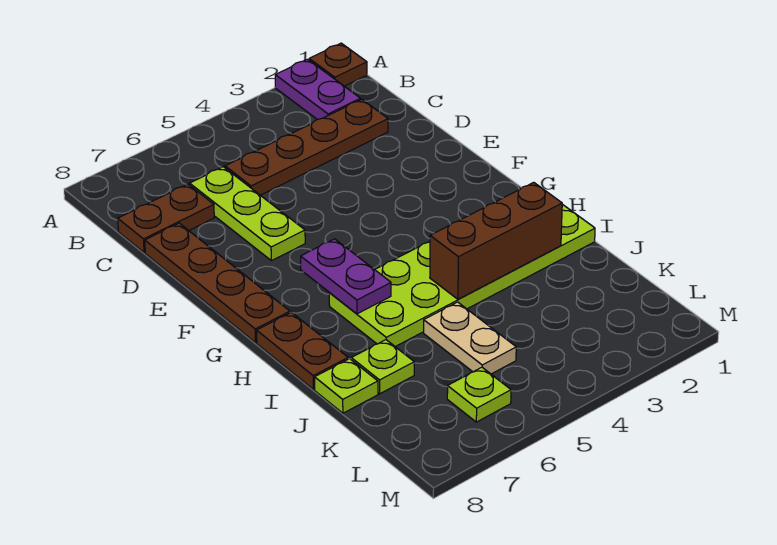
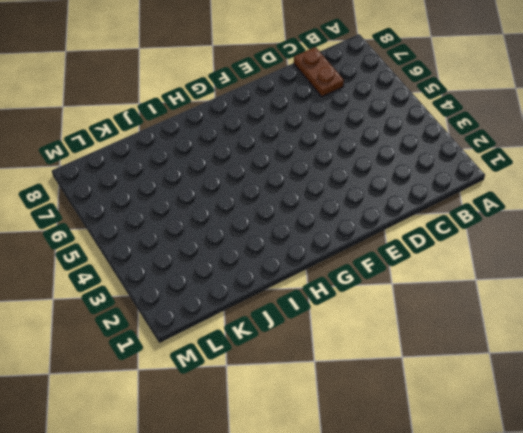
none -> brown 1x1 plate [309,43,367,86]
none -> purple 1x2 plate [275,59,361,120]
none -> brown 1x4 plate [225,99,388,195]

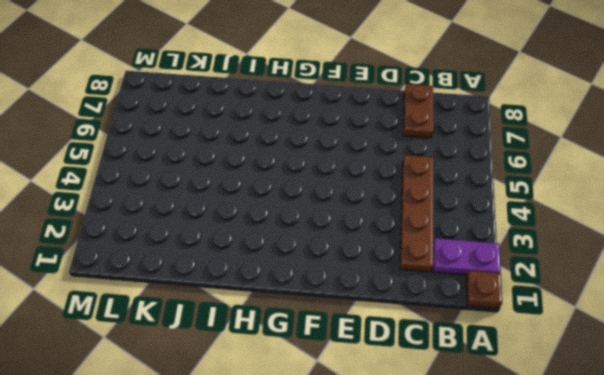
none -> lime 1x3 plate [190,167,305,261]
none -> brown 1x4 plate [145,223,290,343]
none -> lime 2x6 plate [329,204,595,347]

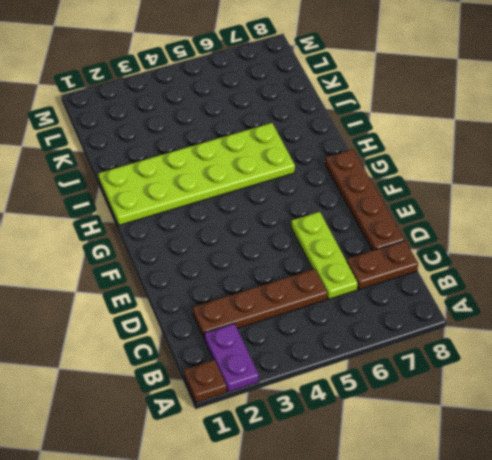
none -> brown 1x2 plate [257,312,348,389]
none -> tan 1x2 plate [424,302,516,374]
none -> lime 1x1 plate [351,340,414,394]

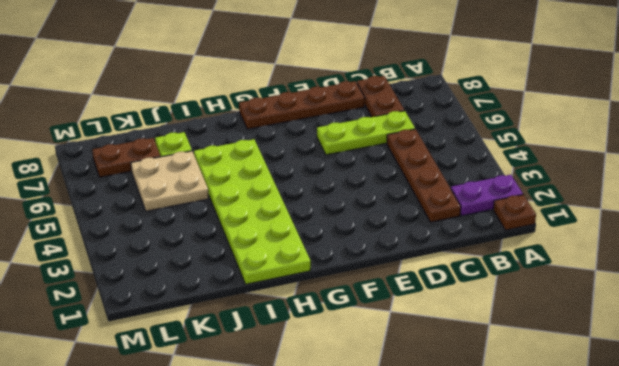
tan 2x2 plate [131,151,209,211] -> tan 1x2 plate [424,302,516,374]
brown 1x2 plate [92,138,161,177] -> brown 1x2 plate moved to [257,312,348,389]
none -> lime 1x1 plate [315,359,378,413]
none -> lime 1x1 plate [447,367,511,422]
none -> purple 1x2 plate [301,239,391,314]

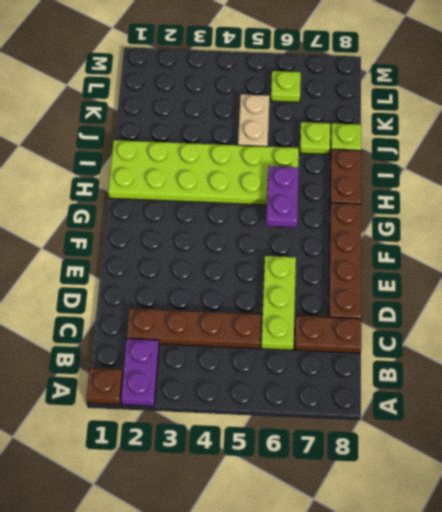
none -> brown 1x3 brick [430,182,562,299]

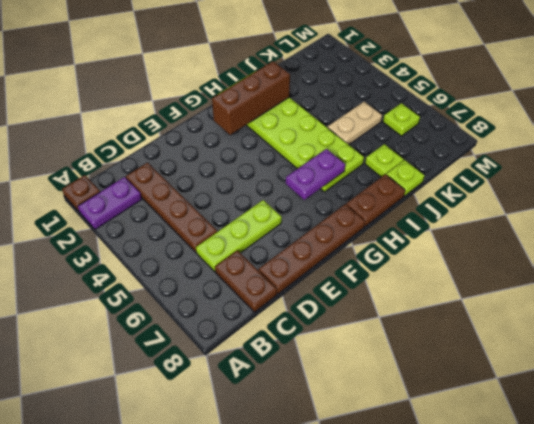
brown 1x3 brick [212,61,290,135] -> brown 1x3 brick turned to [430,182,562,299]

